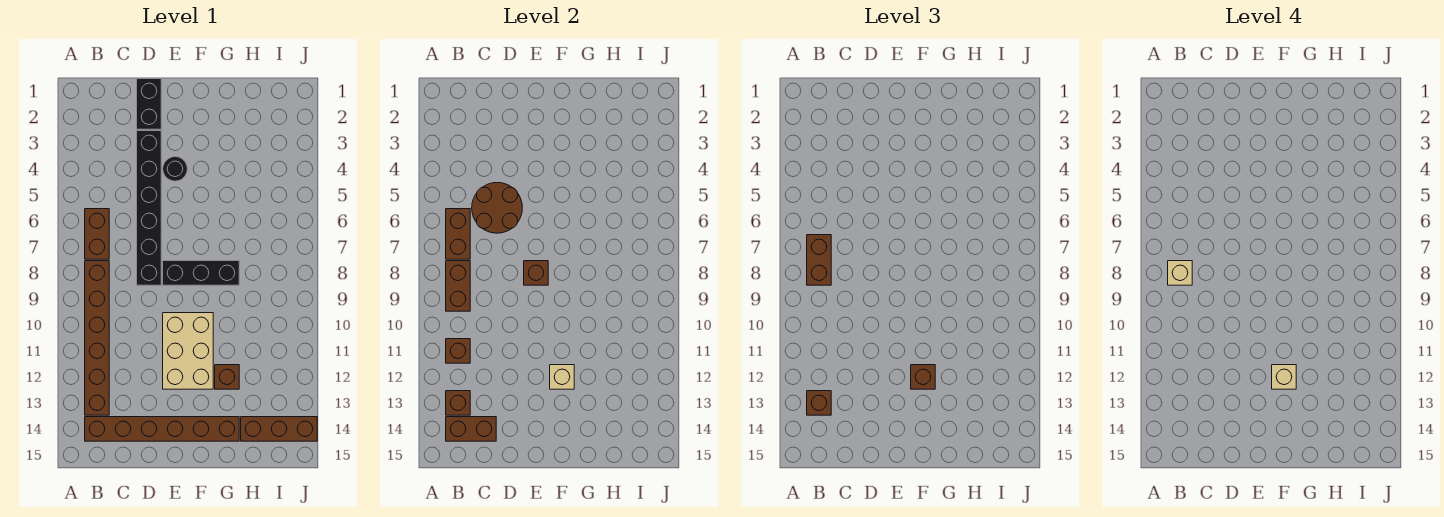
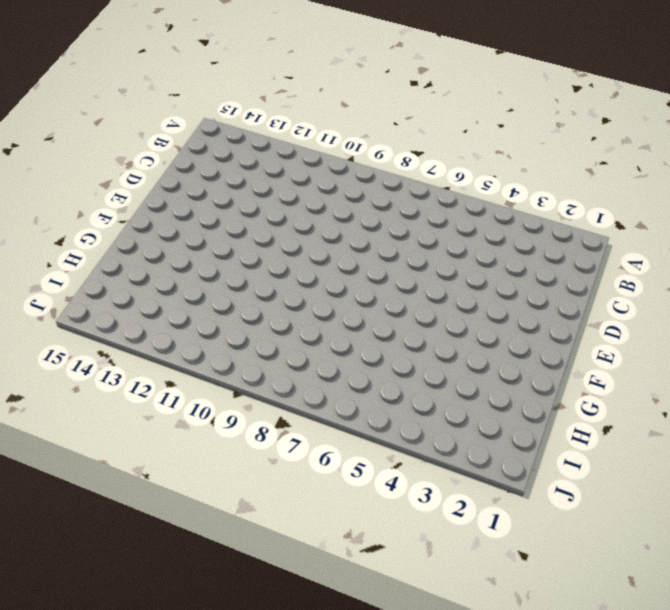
none -> brown 1x2 brick [85,209,109,259]
none -> brown 1x6 brick [85,261,109,415]
none -> brown 1x6 brick [85,417,239,441]

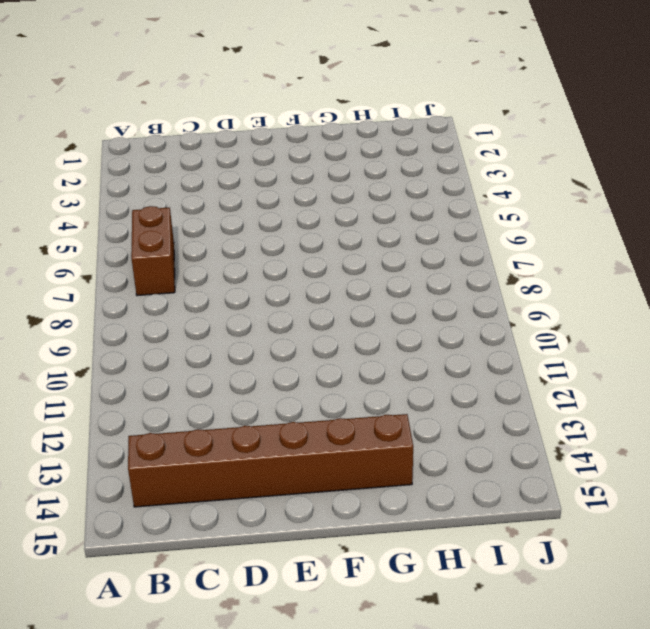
none -> brown 1x6 brick [85,261,109,415]
none -> black 1x2 brick [137,79,161,129]
none -> black 1x6 brick [137,131,161,285]

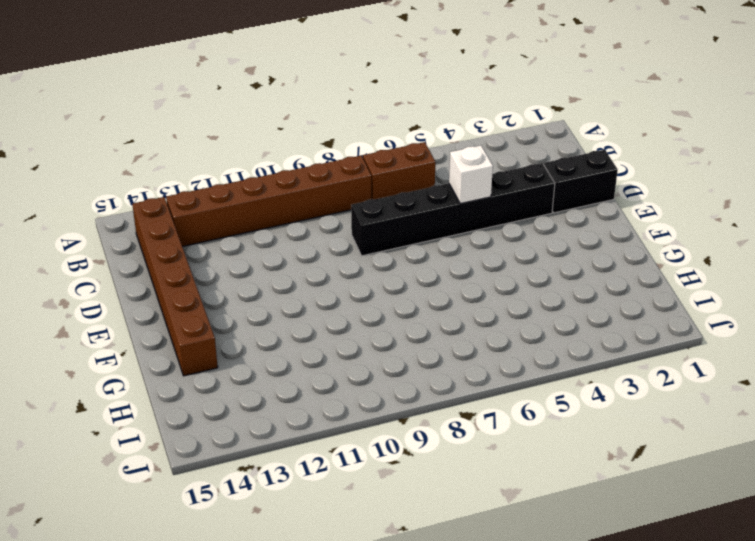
white 1x1 brick [449,145,493,204] -> brown 2x2 round brick [472,183,522,233]
none -> black 1x1 round brick [163,157,187,181]
none -> black 1x3 brick [163,261,239,285]
none -> tan 2x3 brick [163,313,213,389]

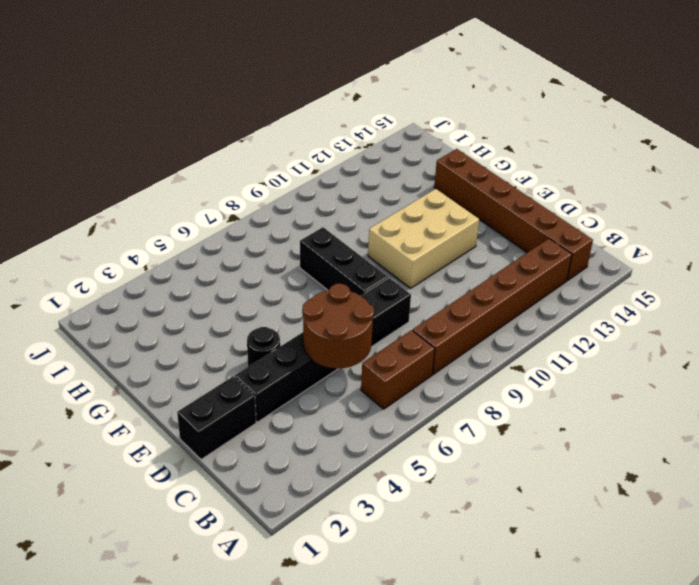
none -> brown 1x1 brick [215,365,239,389]
none -> brown 1x3 brick [241,417,317,441]
none -> brown 1x2 brick [446,209,470,259]

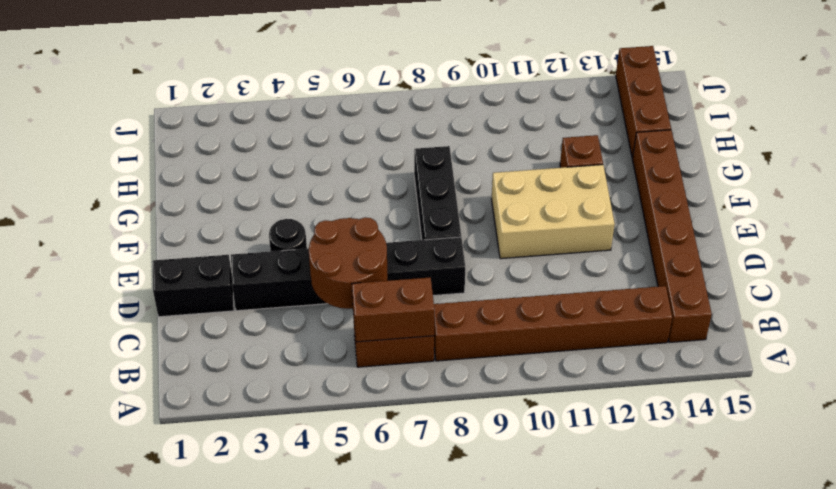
none -> brown 1x2 brick [446,261,470,311]
none -> brown 1x1 brick [446,339,470,363]
none -> brown 1x1 brick [446,391,470,415]

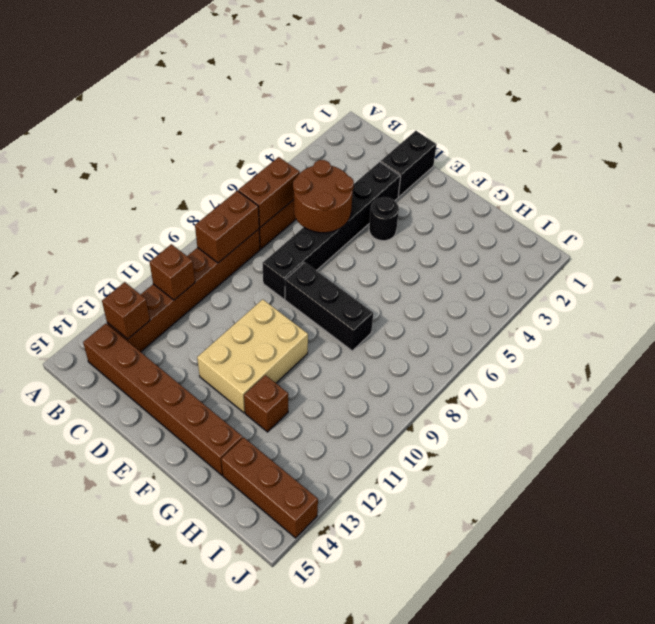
none -> brown 1x2 brick [446,417,496,441]
none -> brown 1x1 brick [524,261,548,285]
none -> tan 1x1 brick [550,365,574,389]

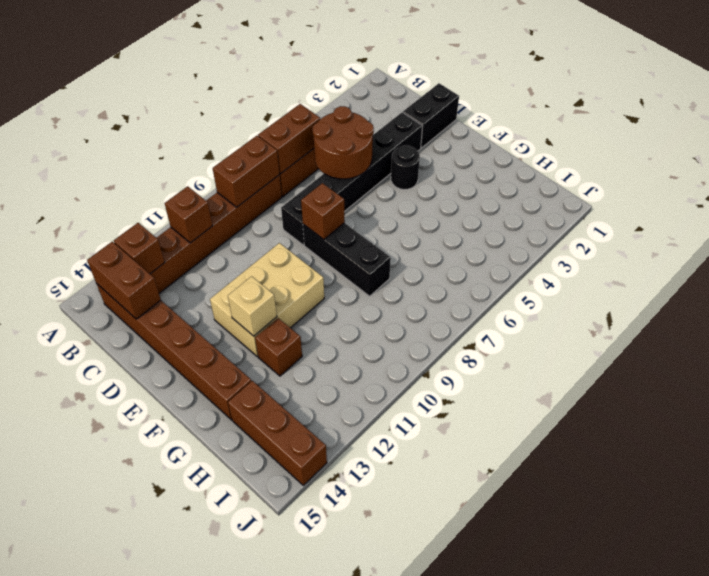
none -> brown 1x2 brick [807,235,831,285]
none -> brown 1x1 brick [807,391,831,415]
none -> brown 1x1 brick [911,365,935,389]

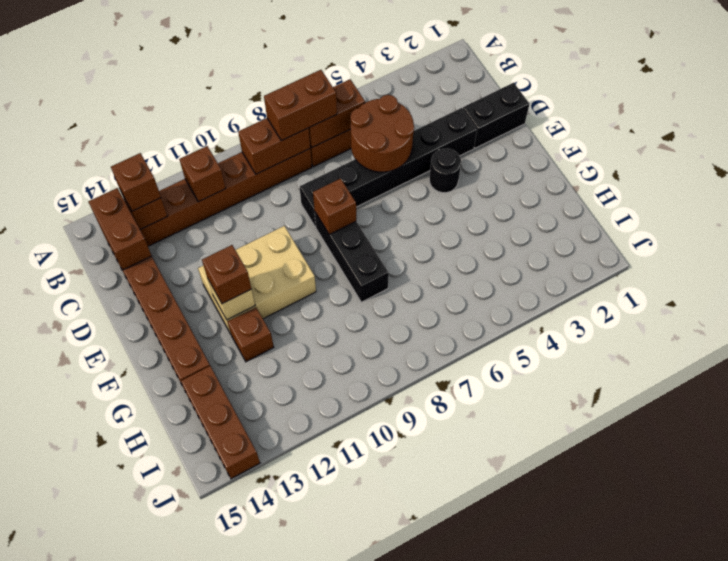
none -> tan 1x1 brick [1168,261,1192,285]
none -> tan 1x1 brick [1272,365,1296,389]

